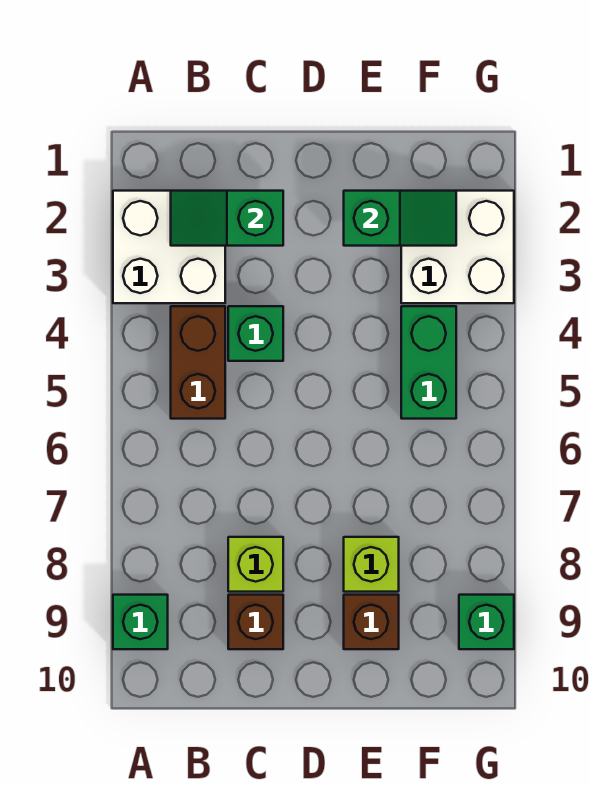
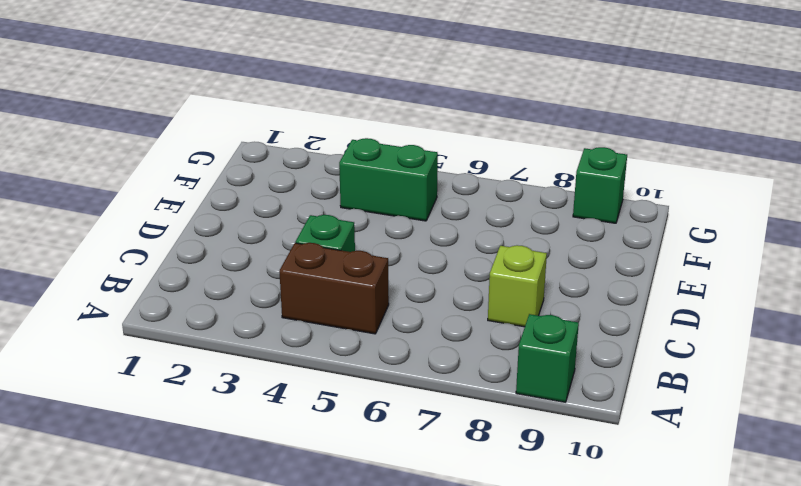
none -> white 2x2 brick [113,191,225,303]
none -> brown 1x1 brick [228,595,283,649]
none -> lime 1x1 brick [344,537,399,592]

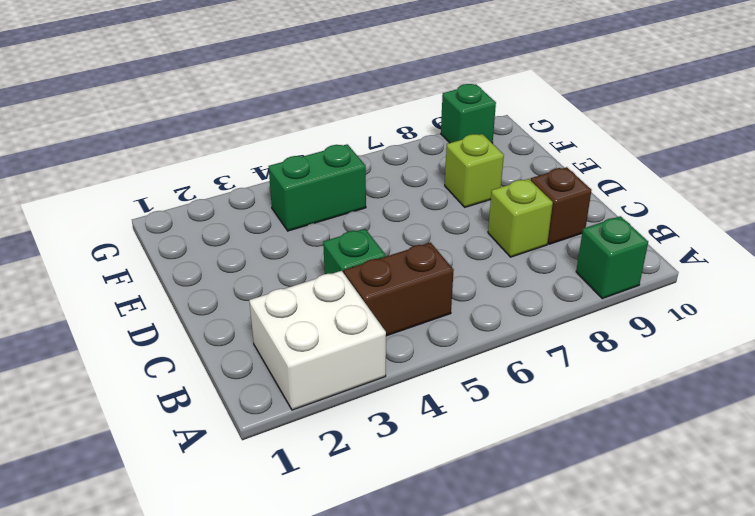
none -> brown 1x1 brick [344,595,399,649]
none -> white 2x2 brick [401,191,514,303]
none -> green 1x2 slope [171,191,283,246]

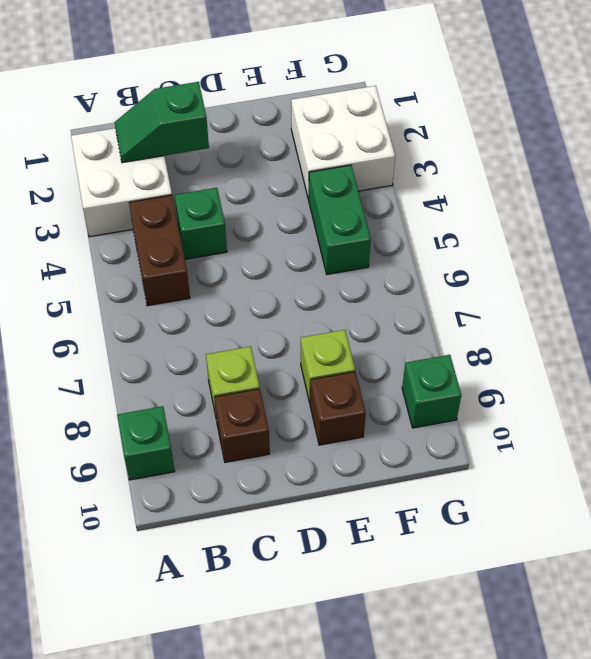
none -> green 1x2 slope [344,191,456,246]

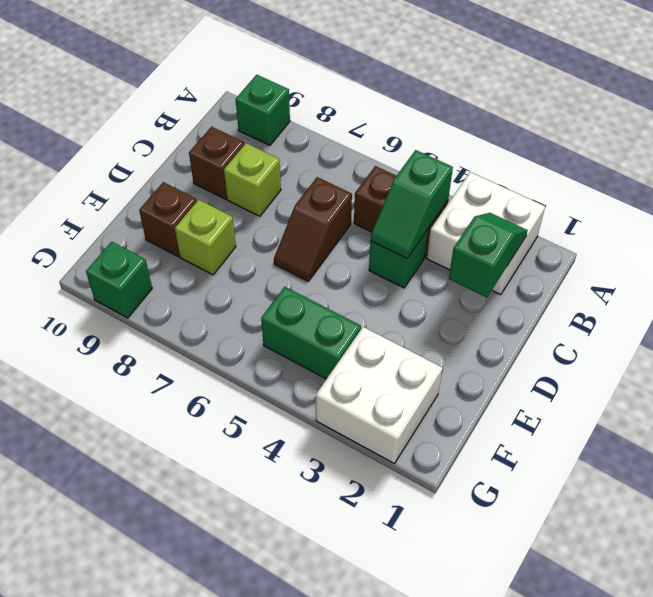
green 1x2 slope [371,150,453,258] -> green 1x2 slope moved to [344,191,456,246]
brown 1x2 slope [274,177,352,281] -> none

